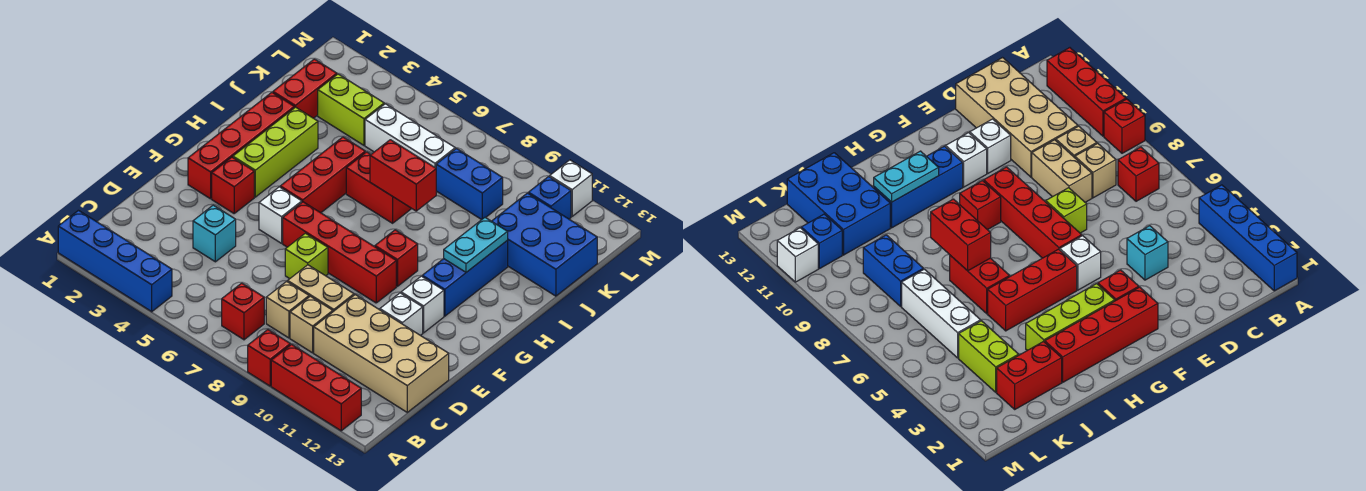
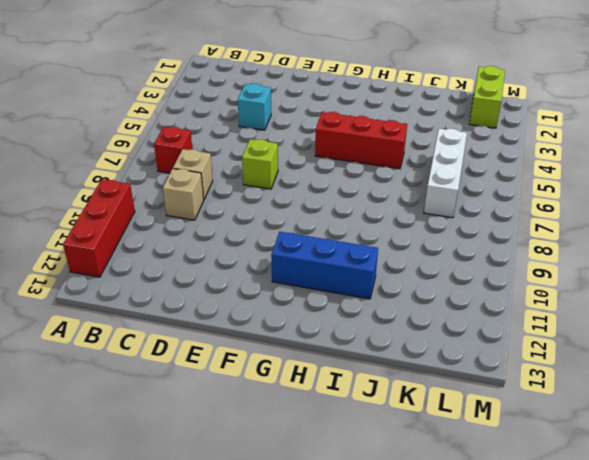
lime 1x2 brick [469,66,505,128] -> lime 1x2 brick moved to [318,74,384,145]
none -> blue 1x4 brick [58,210,172,312]
none -> red 1x1 brick [248,330,290,386]
none -> tan 2x4 brick [314,295,449,412]
none -> tan 1x2 brick [288,265,354,311]

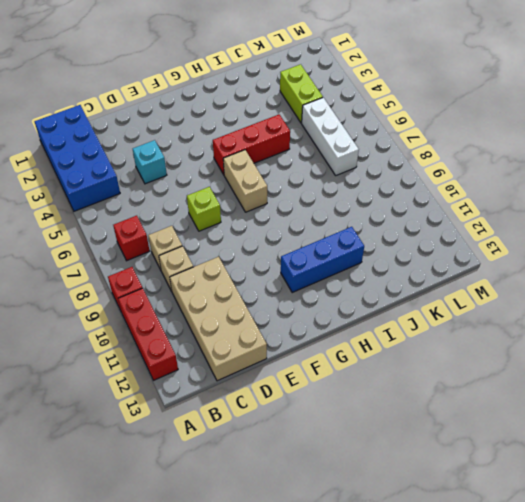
blue 2x4 brick [35,105,120,211] -> blue 1x4 brick [58,210,172,312]
tan 1x2 brick [223,150,267,212] -> tan 1x2 brick moved to [288,265,354,311]
none -> white 1x1 brick [380,293,423,335]
none -> red 1x4 brick [188,93,294,199]
none -> red 1x1 brick [212,157,254,213]
none -> white 1x1 brick [259,187,302,243]

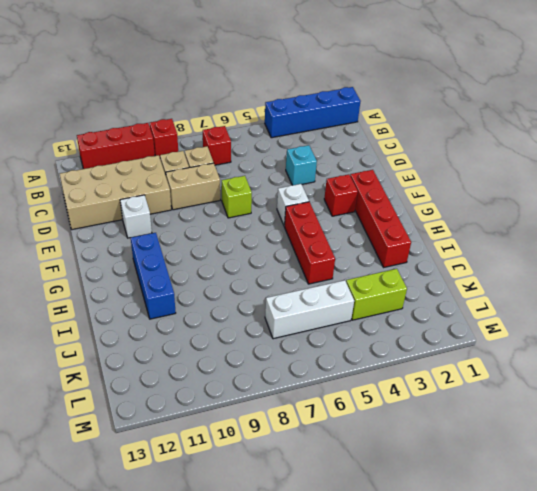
none -> red 1x4 brick [283,202,396,303]
none -> white 1x1 brick [401,276,444,333]
none -> lime 1x3 brick [233,107,318,197]
none -> red 1x1 brick [375,230,418,286]

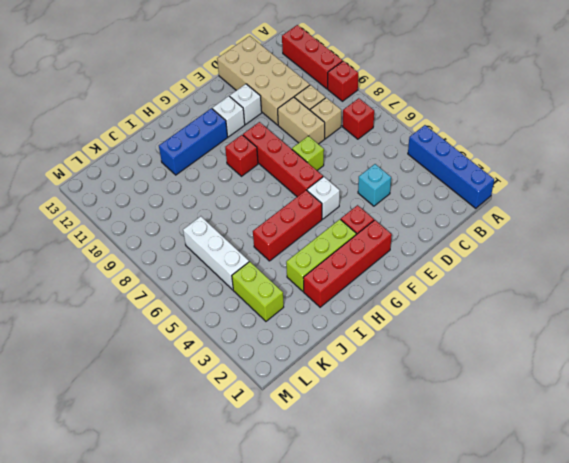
none -> red 1x2 brick [346,152,412,223]
none -> red 1x2 brick [273,59,337,118]
none -> blue 2x3 brick [492,193,597,296]
none -> blue 1x2 brick [436,149,503,220]

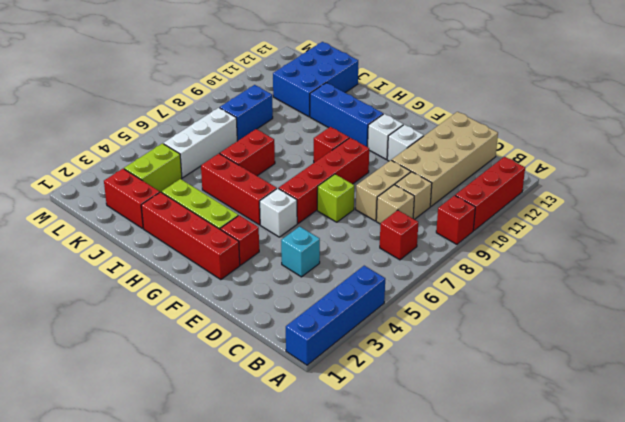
none -> blue 1x1 brick [528,177,571,219]
none -> white 1x1 brick [550,160,592,216]
none -> cyan 1x2 plate [444,218,508,272]
none -> red 1x2 brick [370,140,436,211]

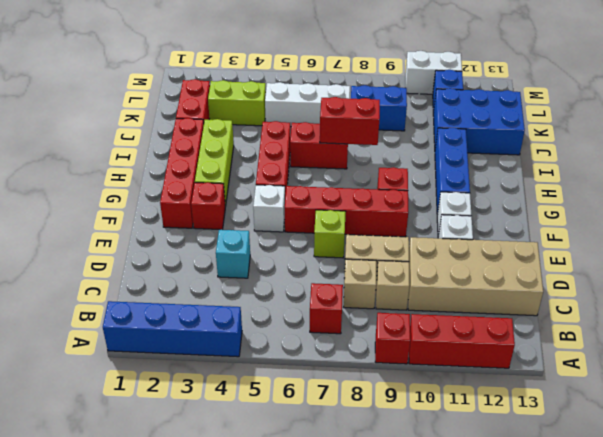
white 1x2 brick [405,51,462,94] -> white 1x1 brick [550,160,592,216]
none -> cyan 1x2 plate [444,218,508,272]

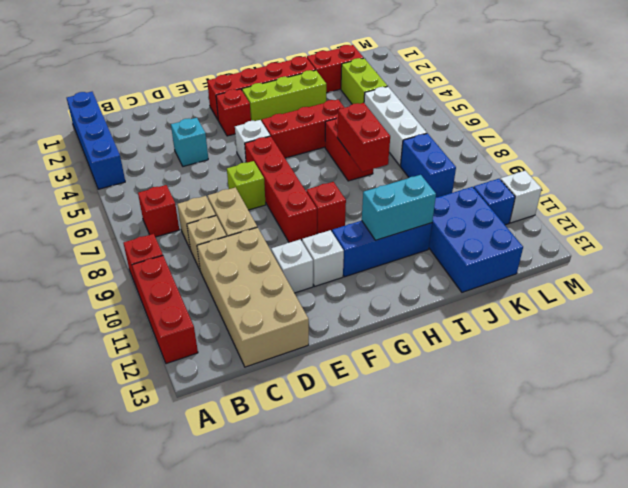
cyan 1x2 brick [362,175,436,240] -> cyan 1x2 plate [444,218,508,272]

